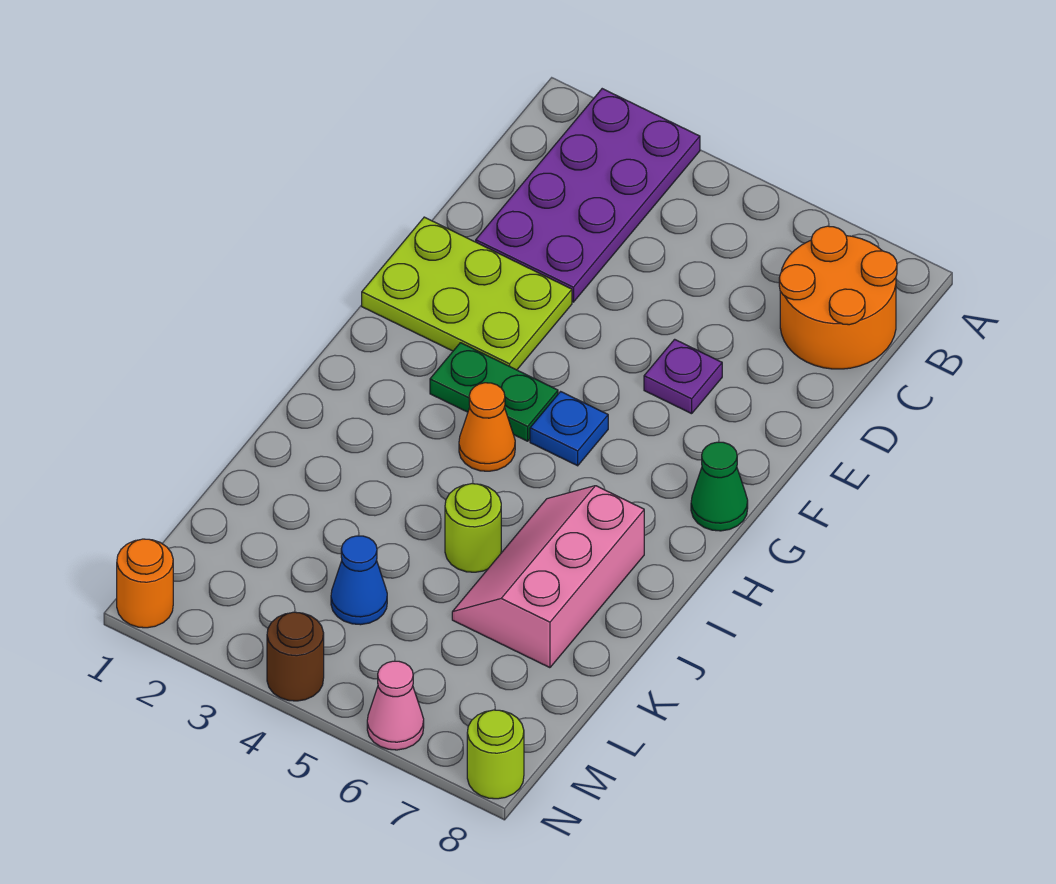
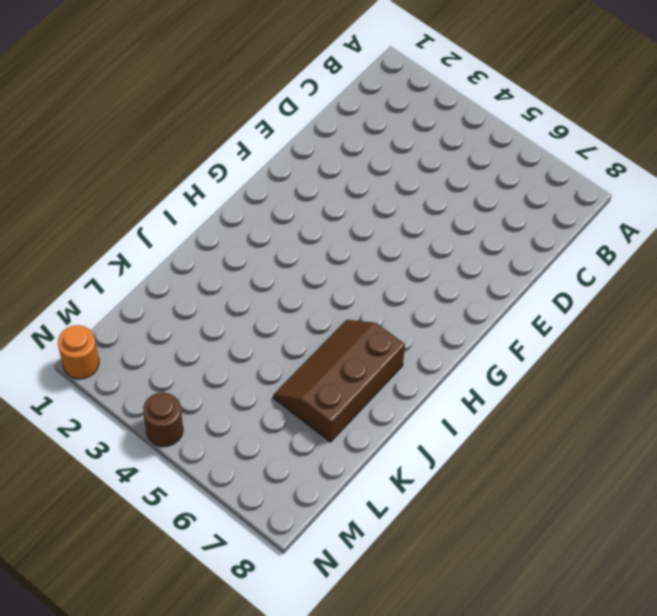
brown 2x3 slope [273,320,405,442] -> pink 2x3 slope [452,486,644,668]
none -> purple 2x4 plate [476,89,700,302]
none -> orange 2x2 round brick [779,226,897,369]
none -> lime 2x3 plate [362,217,572,370]

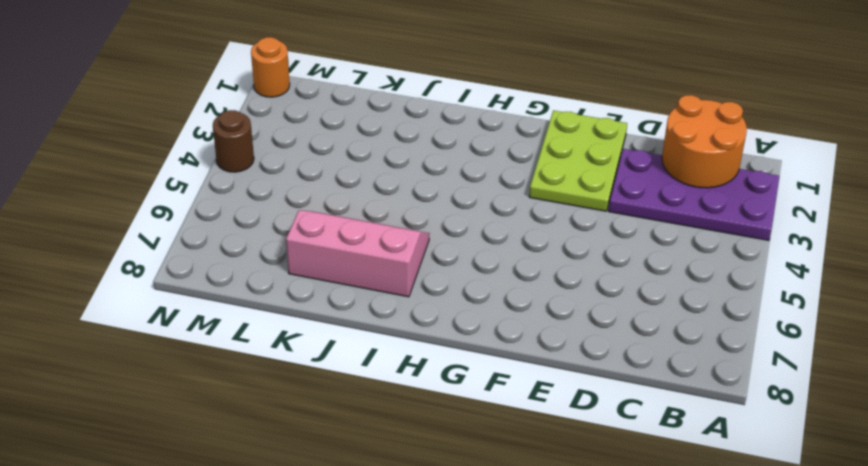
orange 2x2 round brick [662,95,747,188] -> orange 2x2 round brick moved to [779,226,897,369]
none -> purple 1x1 plate [644,339,722,414]
none -> green 1x2 plate [430,343,558,441]
none -> blue 1x1 plate [530,392,608,466]

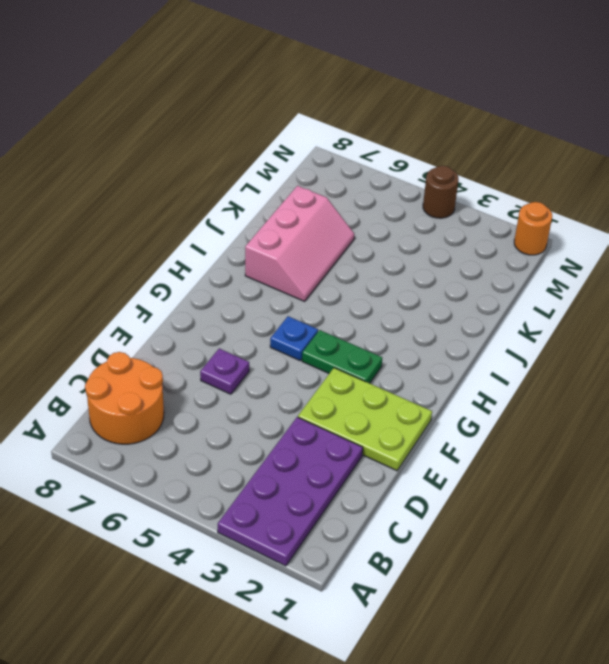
none -> green 1x1 cone [691,442,748,531]
none -> orange 1x1 cone [459,383,515,471]
none -> lime 1x1 round brick [445,484,501,572]

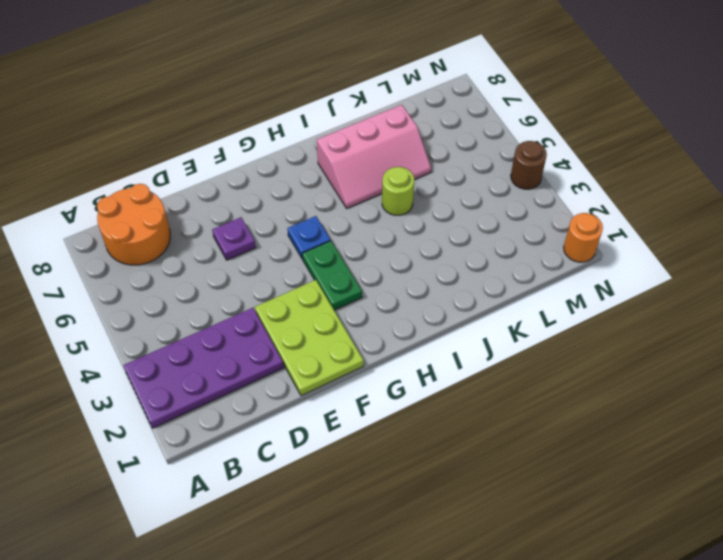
none -> green 1x1 cone [691,442,748,531]
none -> orange 1x1 cone [459,383,515,471]
none -> blue 1x1 cone [331,536,387,625]

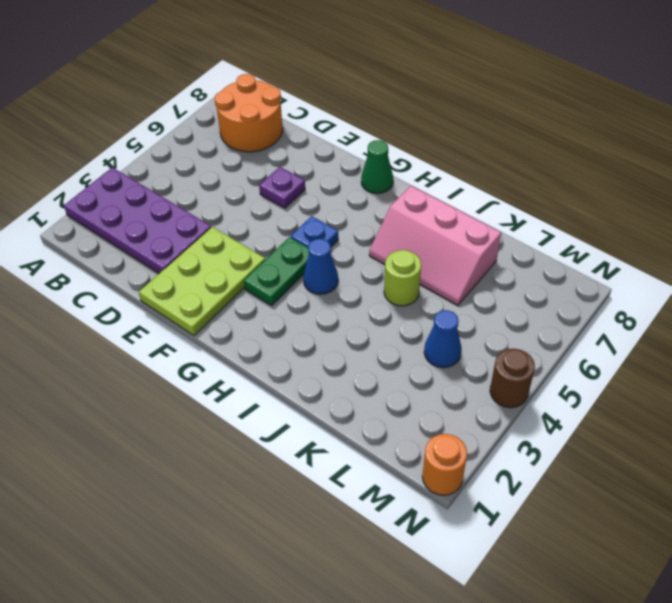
blue 1x1 cone [303,239,338,294] -> orange 1x1 cone [459,383,515,471]
none -> pink 1x1 cone [367,661,424,750]
none -> lime 1x1 round brick [467,710,524,799]

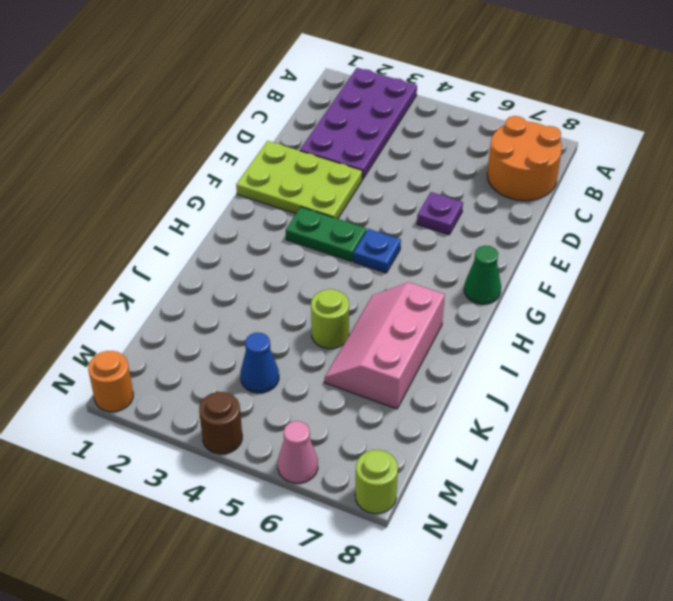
none -> orange 1x1 cone [459,383,515,471]

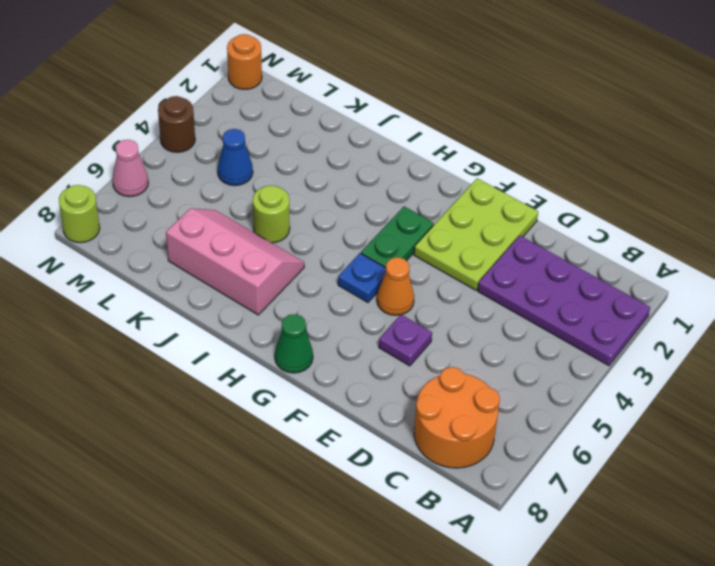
orange 1x1 cone [377,257,414,315] -> orange 1x1 cone moved to [459,383,515,471]

